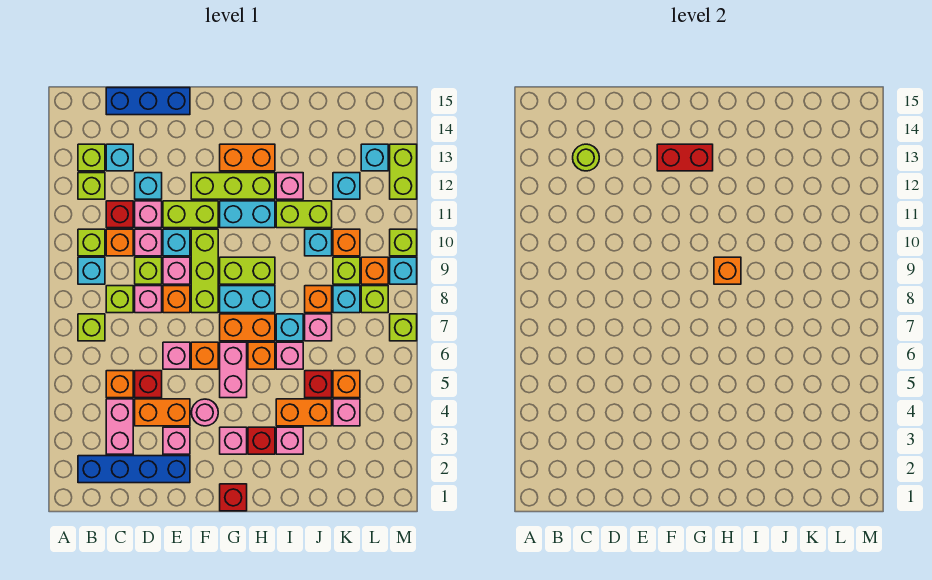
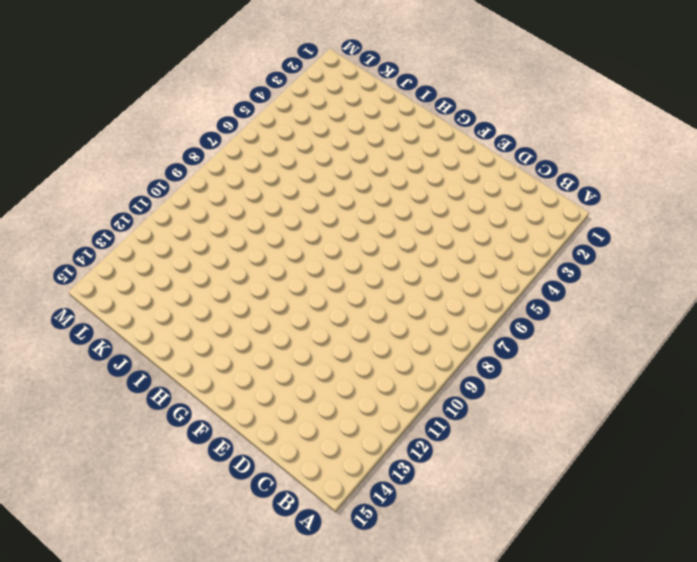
none -> blue 1x4 brick [78,456,190,483]
none -> lime 1x1 brick [78,314,105,341]
none -> cyan 1x1 brick [78,257,105,284]
none -> lime 1x1 brick [78,229,105,256]

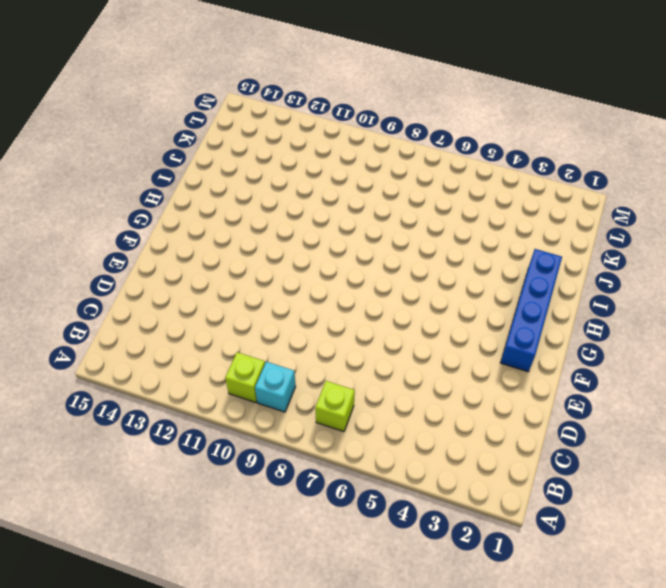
blue 1x4 brick [501,249,562,372] -> blue 1x4 brick moved to [78,456,190,483]
none -> lime 1x1 brick [78,173,105,199]
none -> lime 1x1 brick [78,144,105,171]
none -> pink 1x2 brick [106,399,133,454]
none -> orange 1x1 brick [106,371,133,398]

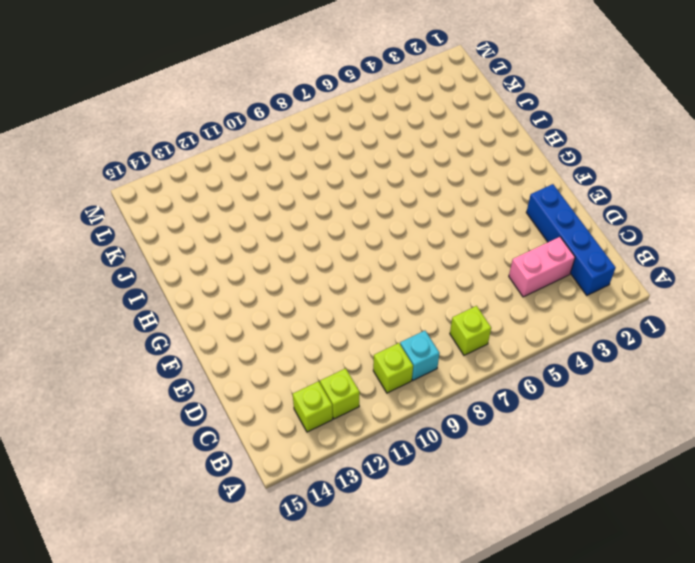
none -> orange 1x1 brick [106,371,133,398]
none -> lime 1x1 brick [106,286,133,313]
none -> orange 1x1 brick [106,229,133,256]
none -> red 1x1 brick [106,201,133,228]

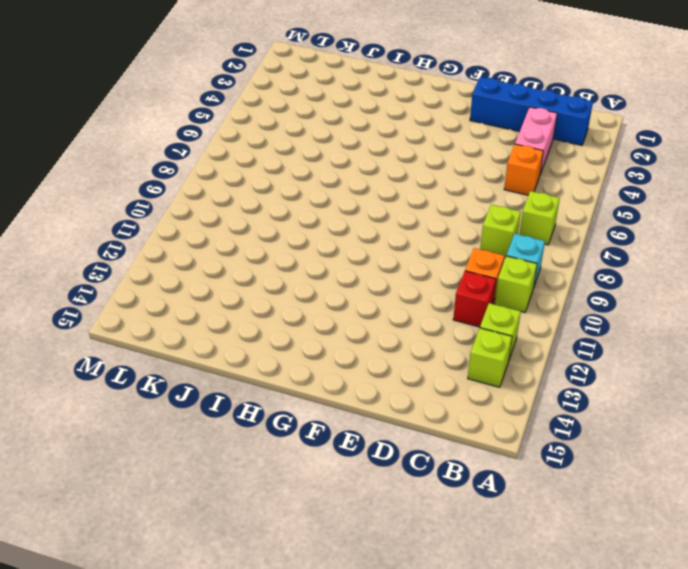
none -> cyan 1x1 brick [106,144,133,171]
none -> blue 1x3 brick [106,88,190,115]
none -> orange 1x2 brick [135,399,190,426]
none -> red 1x1 brick [135,371,162,398]

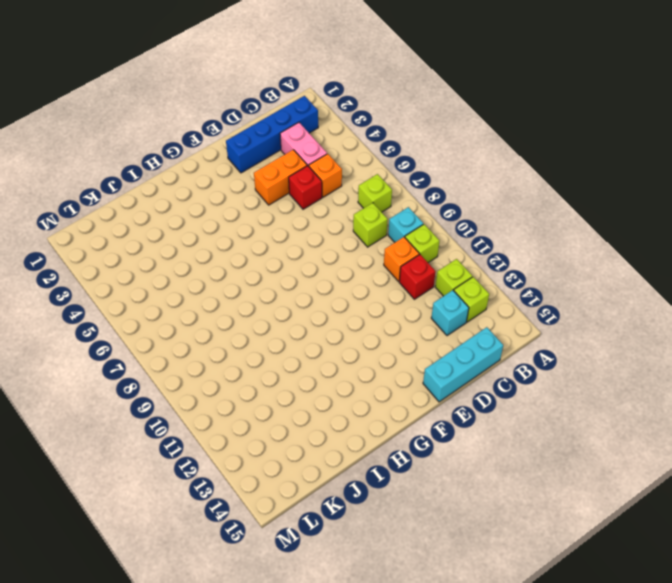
cyan 1x3 brick [423,327,503,402] -> blue 1x3 brick [106,88,190,115]
none -> pink 1x1 brick [135,286,162,313]
none -> lime 1x1 brick [135,257,162,284]
none -> pink 1x1 brick [135,229,162,256]
none -> pink 1x1 brick [135,201,162,228]

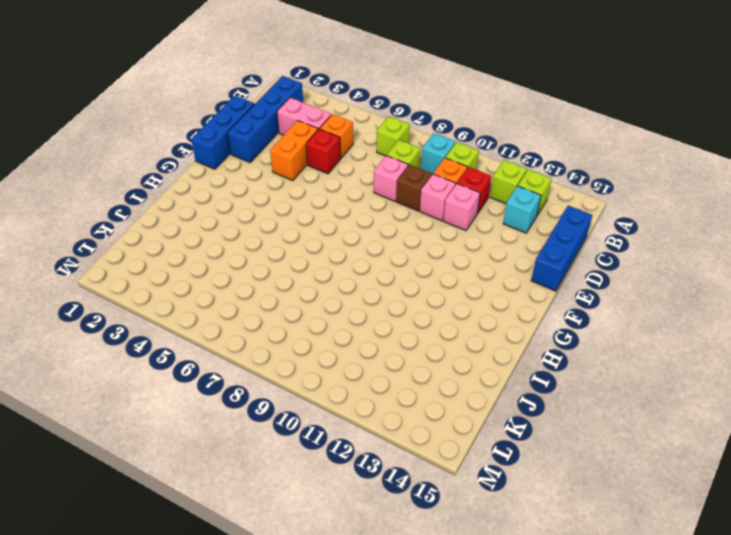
blue 1x3 brick [191,96,255,169] -> none
brown 1x1 brick [396,165,432,211] -> lime 1x1 brick [135,257,162,284]
none -> cyan 1x1 brick [135,173,162,199]
none -> pink 1x1 brick [163,427,190,454]
none -> pink 1x1 brick [163,342,190,369]
none -> orange 1x1 brick [163,286,190,313]

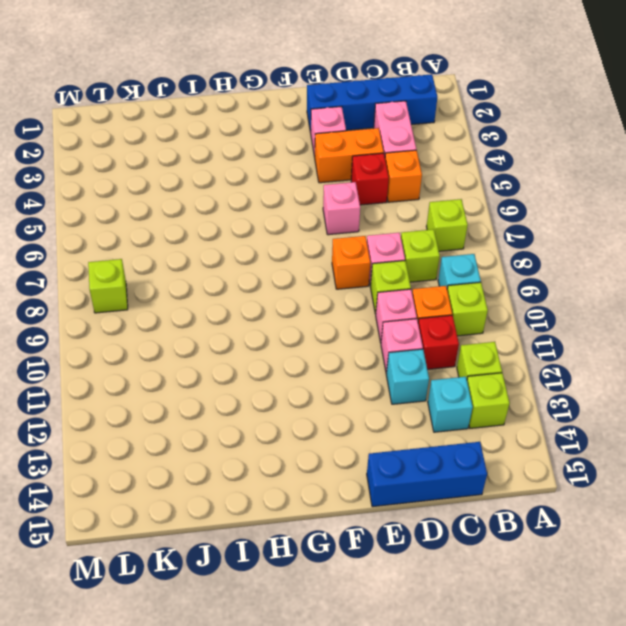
none -> pink 1x1 brick [163,257,190,284]
none -> cyan 1x1 brick [163,229,190,256]
none -> lime 1x2 brick [163,201,218,228]
none -> pink 1x1 round brick [192,399,218,426]

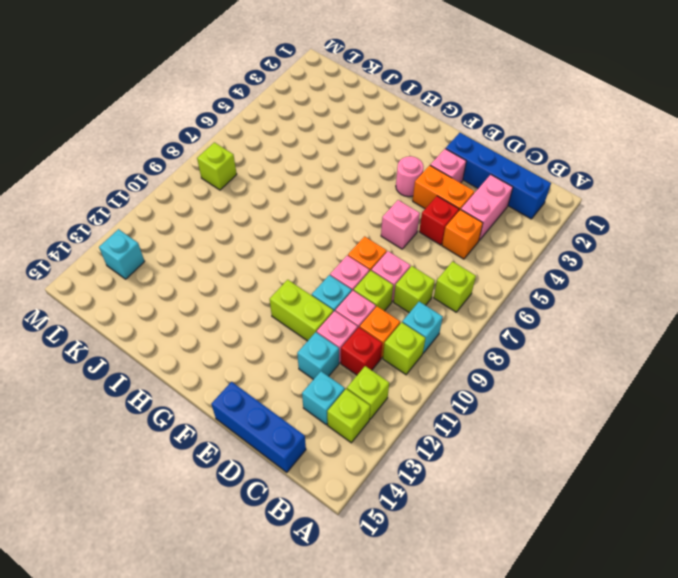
none -> orange 1x1 brick [191,342,218,369]
none -> lime 1x3 brick [191,229,218,313]
none -> lime 1x3 brick [191,173,275,199]
none -> red 1x1 brick [220,484,247,511]

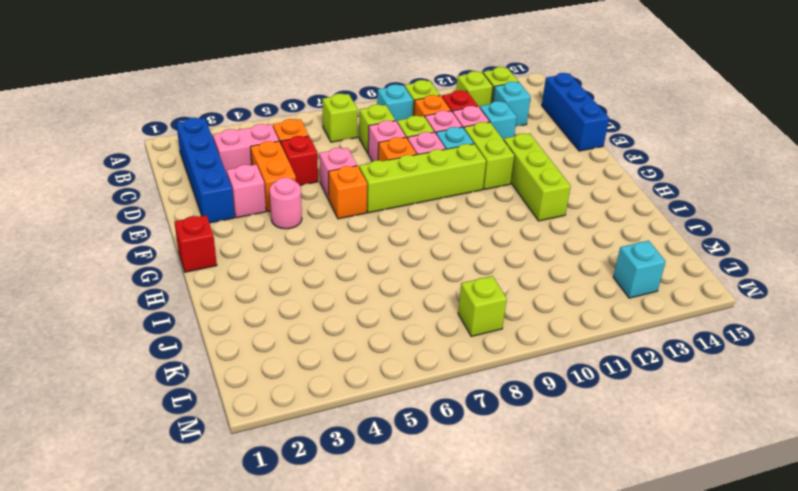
lime 1x4 brick [359,144,486,213] -> lime 1x3 brick [191,229,218,313]
none -> pink 1x1 brick [220,427,247,454]
none -> pink 1x2 brick [220,342,247,398]
none -> orange 1x2 brick [220,314,275,341]
none -> cyan 1x2 brick [220,286,275,313]

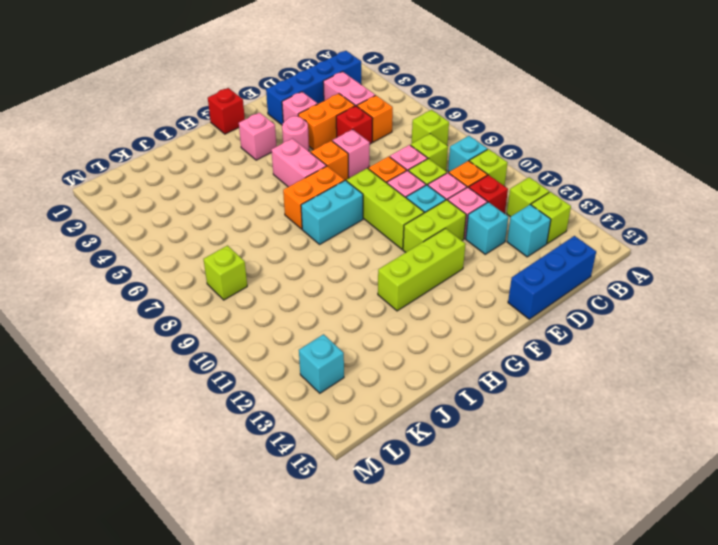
none -> lime 1x2 brick [220,257,275,284]
none -> cyan 1x2 brick [220,201,275,228]
none -> orange 1x2 brick [220,144,275,171]
none -> red 1x1 brick [248,427,275,454]

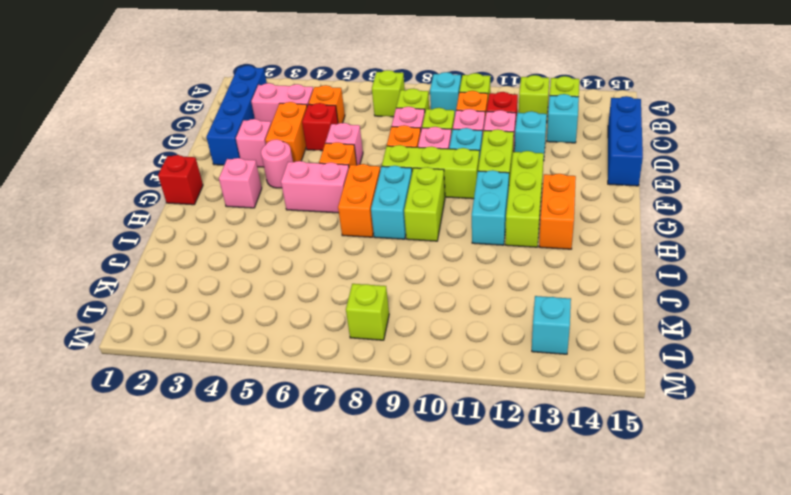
none -> red 1x1 brick [248,427,275,454]
none -> orange 1x1 brick [248,342,275,369]
none -> pink 1x1 brick [276,427,303,454]
none -> orange 1x2 brick [276,399,332,426]

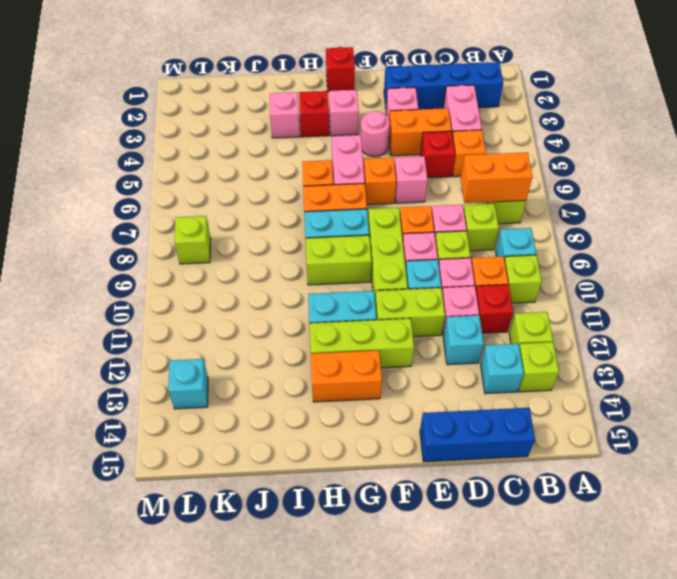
orange 1x2 brick [461,152,533,203] -> orange 1x2 brick moved to [276,399,332,426]
none -> pink 1x1 brick [276,342,303,369]
none -> cyan 1x1 brick [276,314,303,341]
none -> lime 1x2 brick [276,201,332,228]
none -> pink 1x1 brick [276,173,303,199]

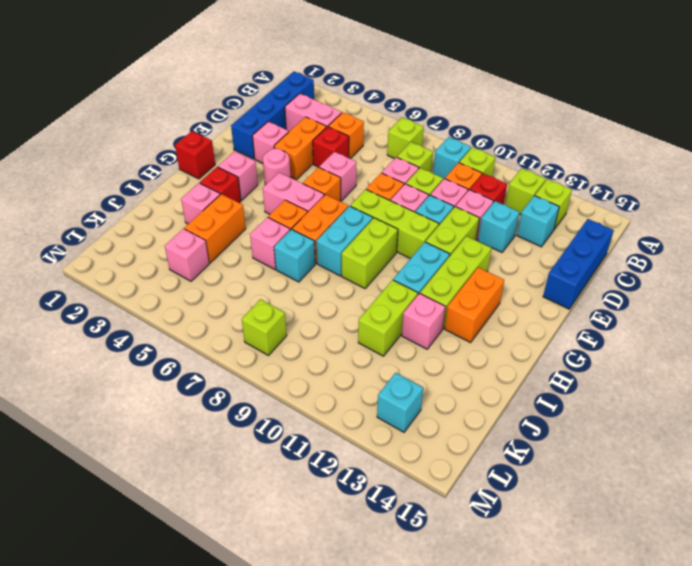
none -> red 1x1 brick [305,371,332,398]
none -> pink 1x1 brick [305,314,332,341]
none -> orange 1x1 brick [305,286,332,313]
none -> cyan 1x1 brick [305,229,332,256]

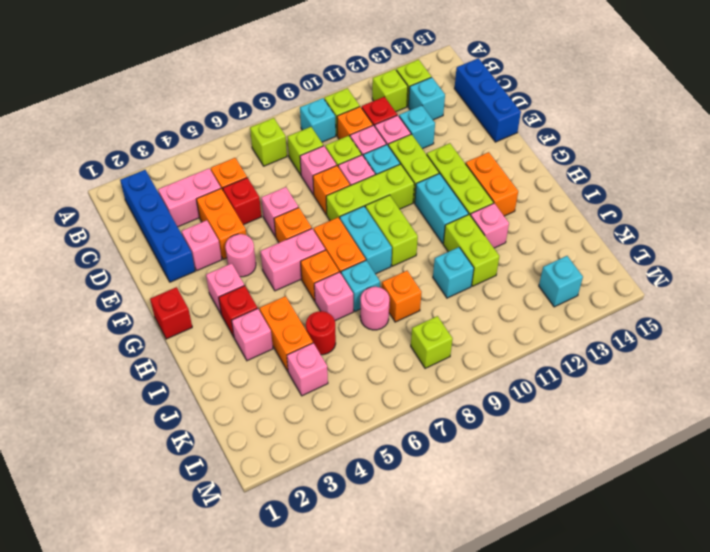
red 1x1 round brick [306,311,336,355] -> red 1x1 brick [305,371,332,398]
pink 1x1 round brick [360,287,390,330] -> pink 1x1 brick [305,314,332,341]
none -> orange 1x1 brick [333,371,360,398]
none -> cyan 1x1 brick [333,286,360,313]
none -> lime 1x1 brick [333,257,360,284]
none -> orange 1x1 brick [333,229,360,256]

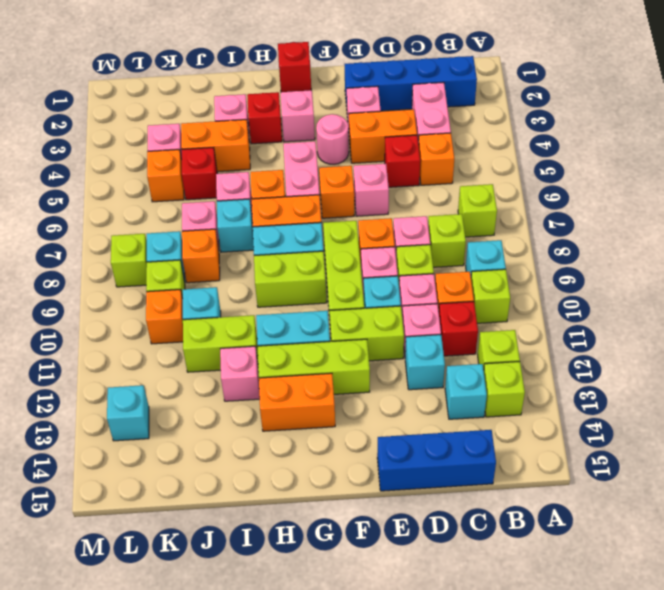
none -> cyan 1x1 brick [333,173,360,199]
none -> orange 1x1 brick [361,257,388,284]
none -> lime 1x1 brick [390,314,417,341]
none -> cyan 1x1 brick [390,257,417,284]

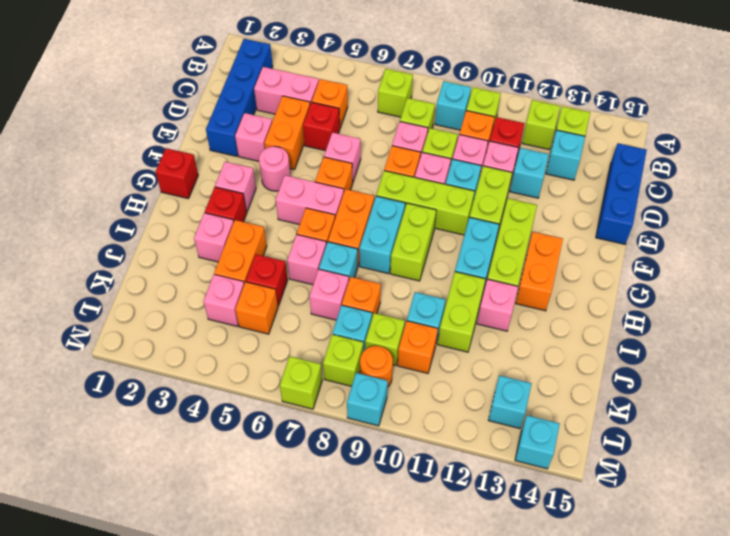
orange 1x1 round brick [360,346,393,386] -> orange 1x1 brick [361,257,388,284]
cyan 1x1 brick [515,415,560,469] -> cyan 1x1 brick moved to [333,173,360,199]
none -> lime 1x1 brick [390,229,417,256]
none -> lime 1x2 brick [390,144,417,199]
none -> lime 1x1 round brick [573,144,599,171]
none -> red 1x2 brick [657,144,713,171]

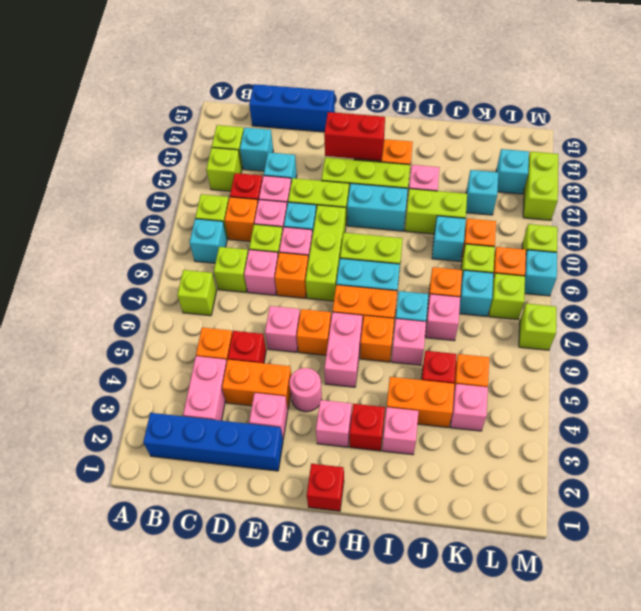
none -> lime 1x1 round brick [573,144,599,171]
none -> orange 1x1 brick [714,257,741,284]

